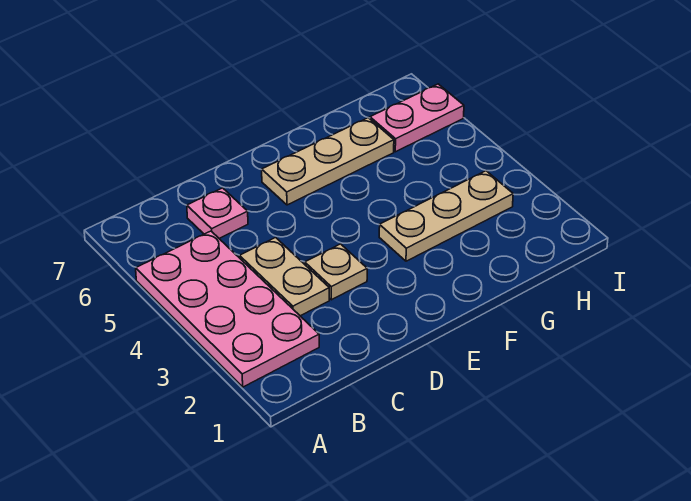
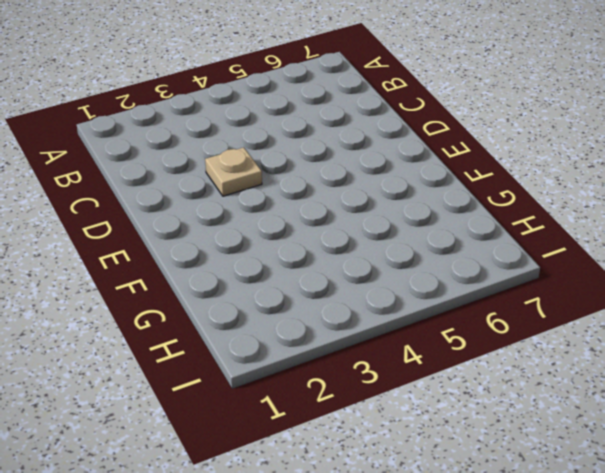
none -> pink 2x4 plate [136,231,319,387]
none -> tan 1x2 plate [239,238,329,316]

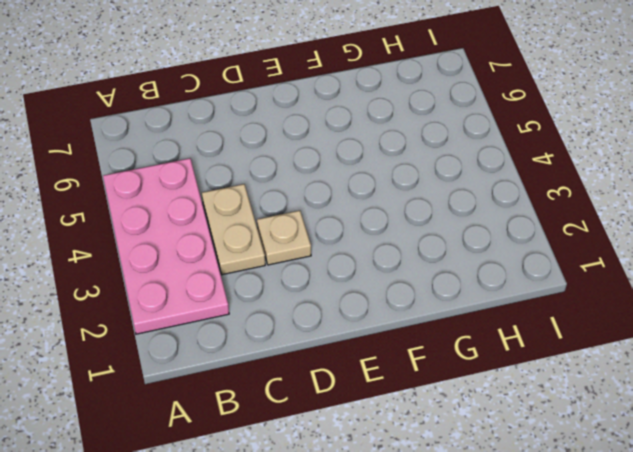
none -> pink 1x1 plate [187,188,248,238]
none -> tan 1x3 plate [262,118,394,205]

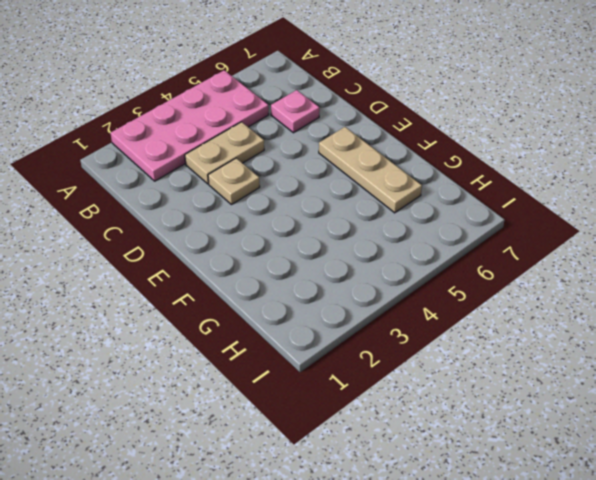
none -> tan 1x3 plate [379,171,513,261]
none -> pink 1x2 plate [370,84,464,152]

